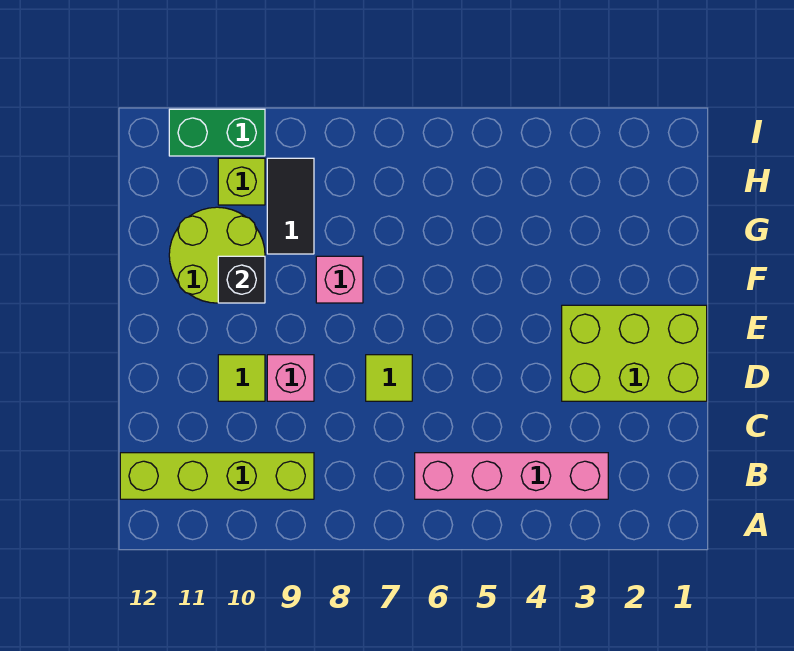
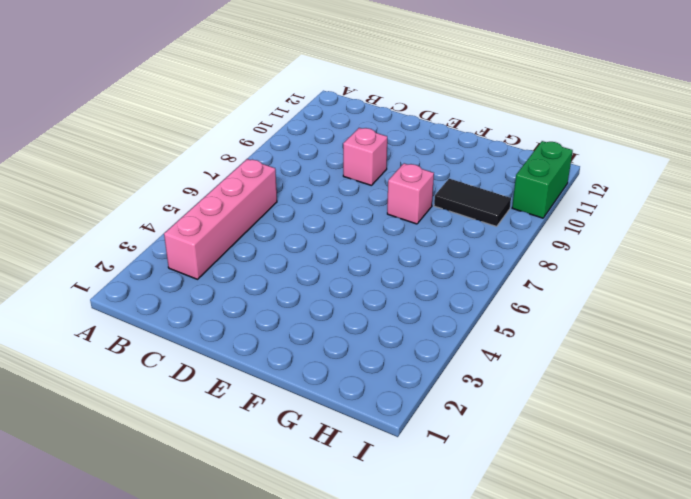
none -> lime 1x4 brick [120,453,314,499]
none -> lime 2x3 brick [562,305,707,401]
none -> lime 1x1 tile [366,355,412,401]

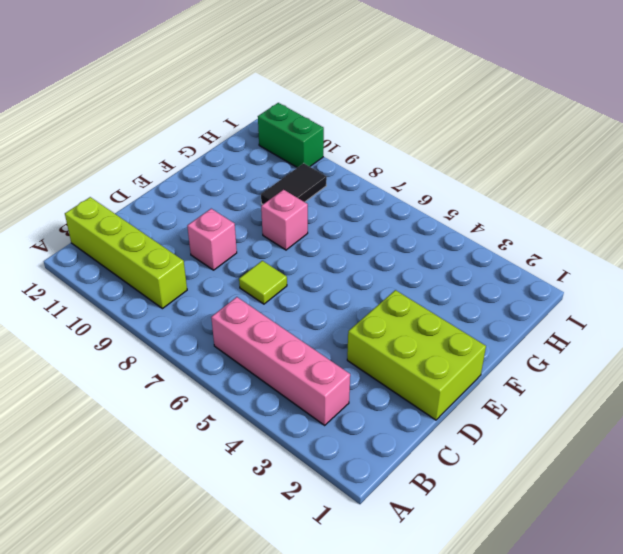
none -> lime 1x1 tile [218,355,265,401]
none -> lime 2x2 round brick [169,207,265,303]
none -> lime 1x1 brick [218,158,265,205]

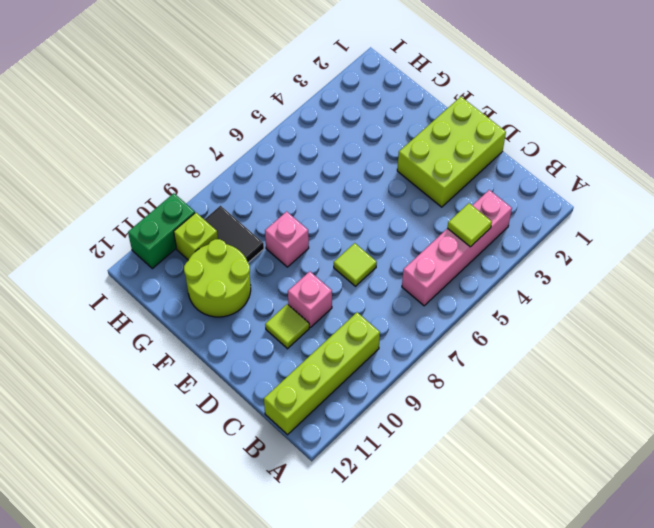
lime 1x1 tile [448,203,492,247] -> none
none -> black 1x1 brick [218,256,265,303]

